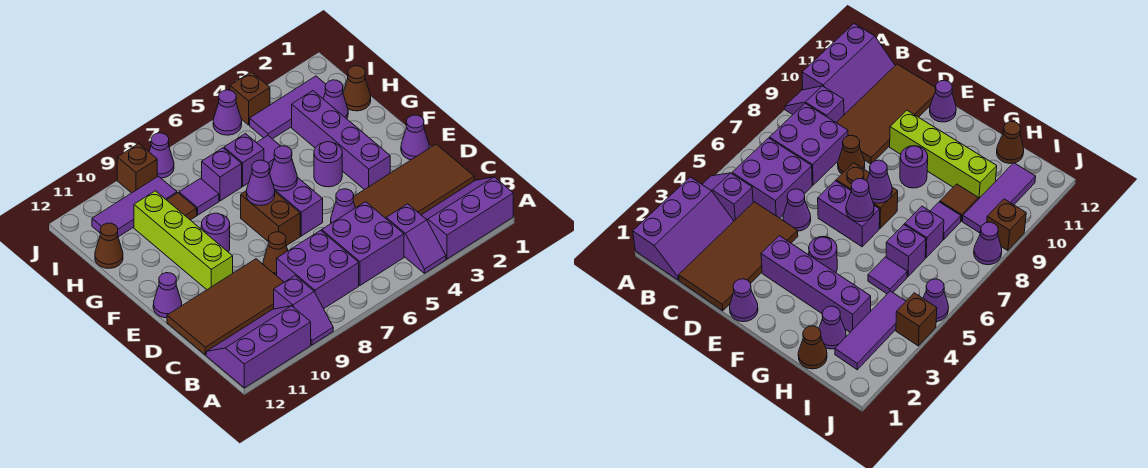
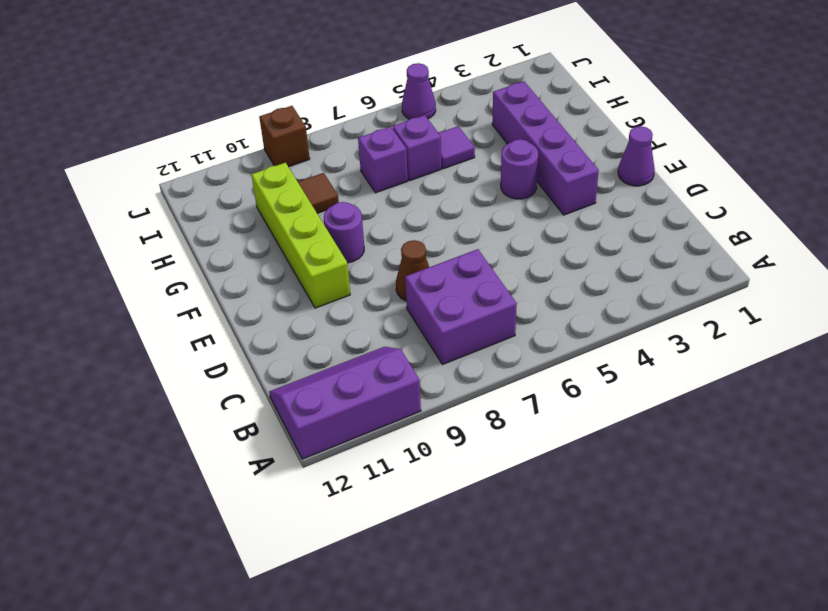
none -> purple 2x3 slope [422,177,513,259]
none -> purple 1x2 slope [386,204,446,273]
none -> purple 1x2 slope [274,276,333,345]
none -> purple 2x2 brick [322,202,404,285]

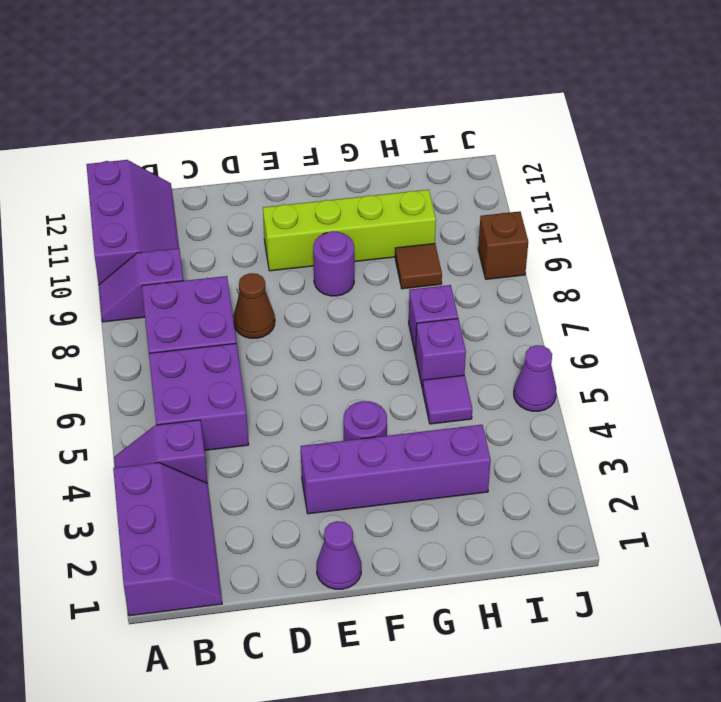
none -> brown 2x4 tile [353,144,474,218]
none -> brown 2x4 tile [167,259,284,355]
none -> purple 1x1 cone [331,189,355,223]
none -> purple 1x2 brick [275,177,323,236]

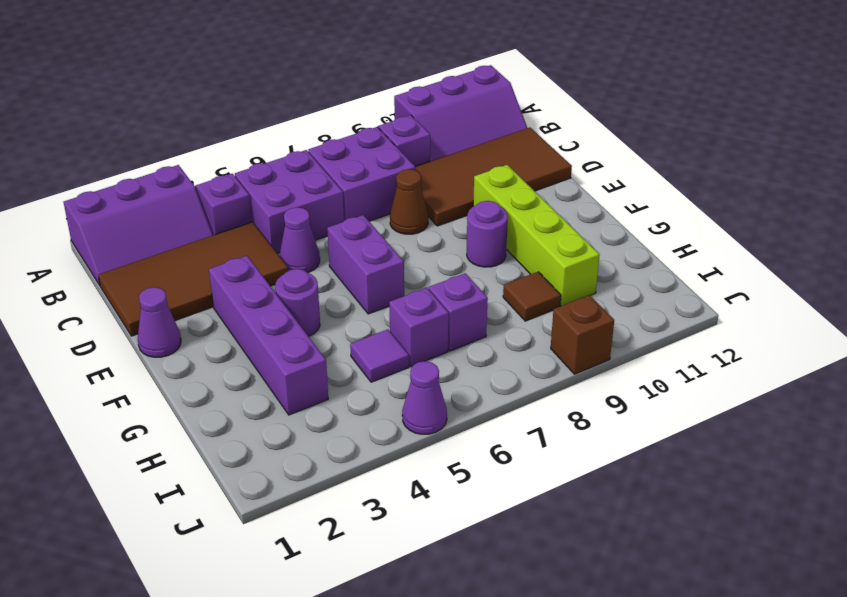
none -> brown 1x2 brick [241,191,300,246]
none -> purple 1x1 cone [153,273,182,318]
none -> brown 1x1 cone [343,66,371,111]
none -> purple 1x1 cone [323,80,348,119]

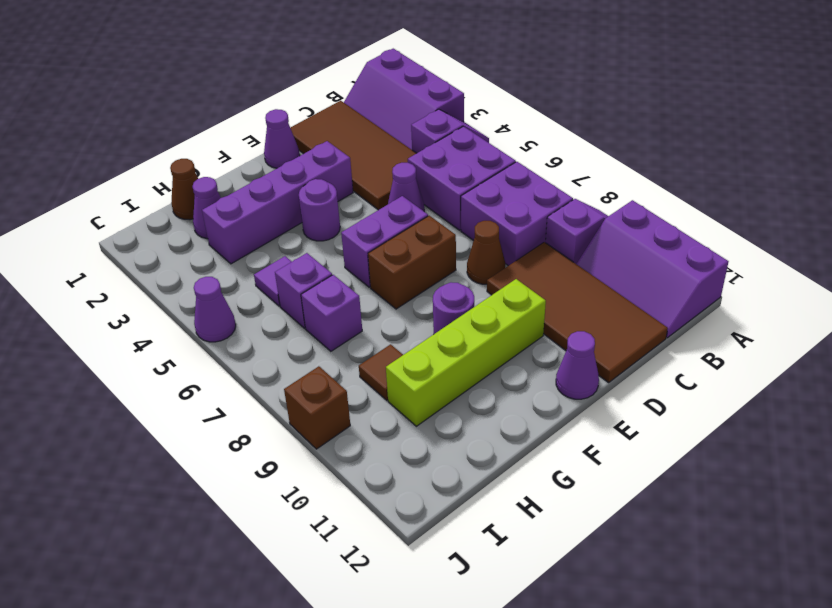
none -> purple 1x1 tile [179,178,219,215]
none -> brown 1x1 cone [95,223,123,268]
none -> purple 1x3 tile [250,76,326,139]
none -> purple 1x3 tile [92,176,177,237]

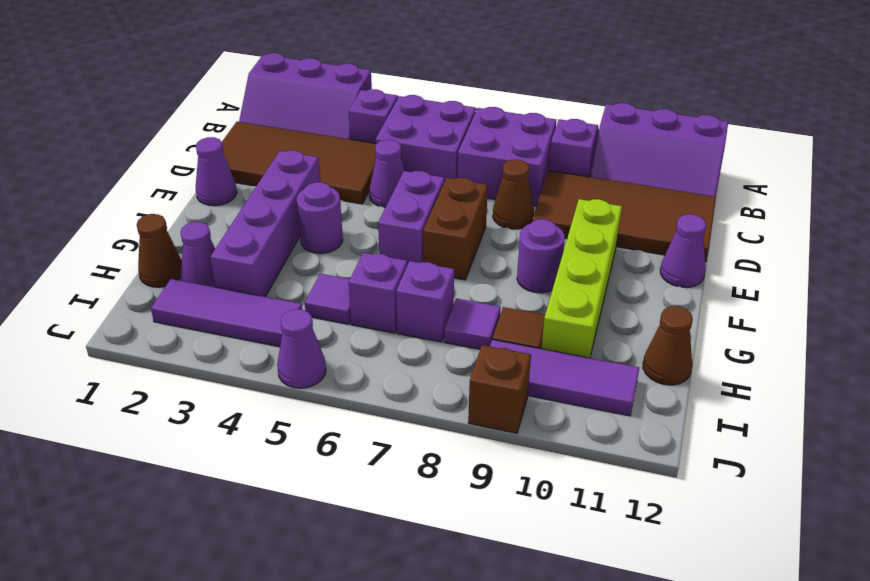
none -> brown 1x1 brick [230,72,270,125]
none -> purple 1x1 cone [149,133,174,178]
none -> purple 1x1 cone [270,146,297,191]
none -> purple 1x1 cone [246,160,275,205]

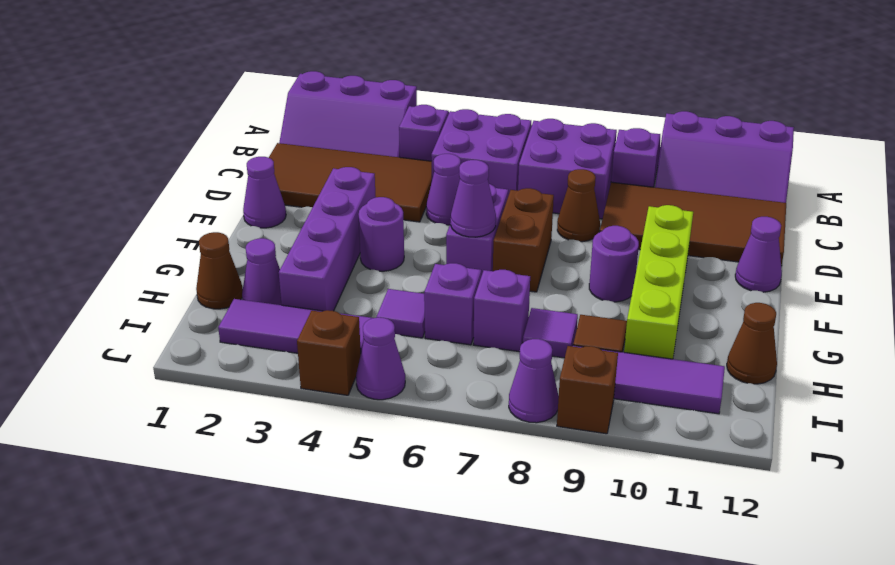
none -> purple 1x1 cone [246,160,275,205]

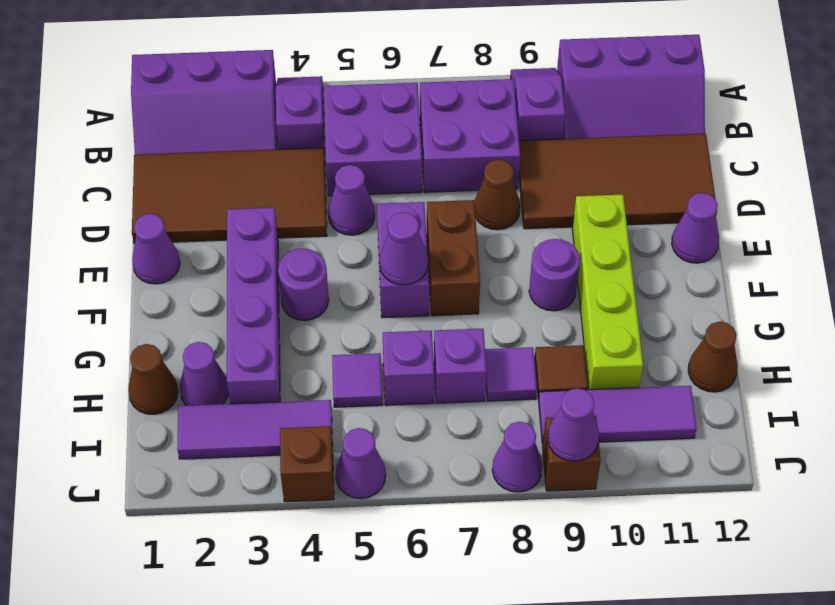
purple 1x1 cone [548,388,599,461] -> purple 1x1 cone moved to [246,160,275,205]

